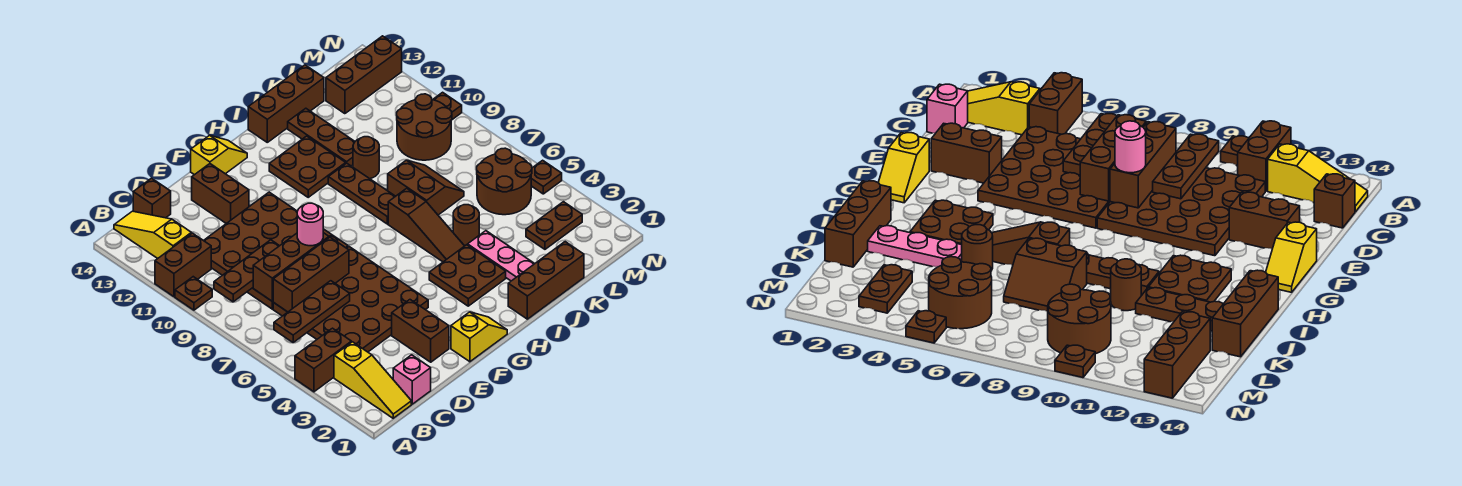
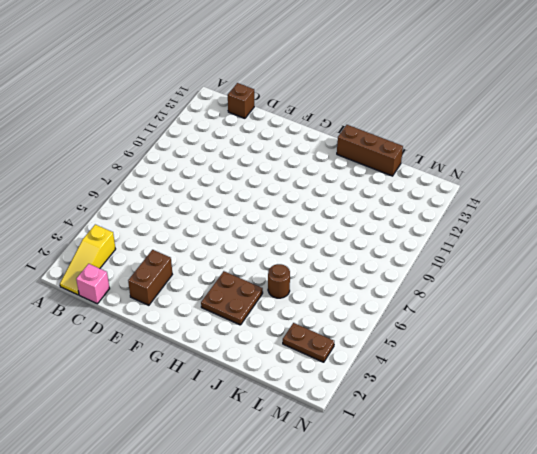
none -> brown 1x2 brick [295,328,351,392]
none -> brown 1x1 plate [175,277,212,310]
none -> brown 1x2 brick [155,233,211,297]
none -> yellow 1x3 slope [114,211,191,259]

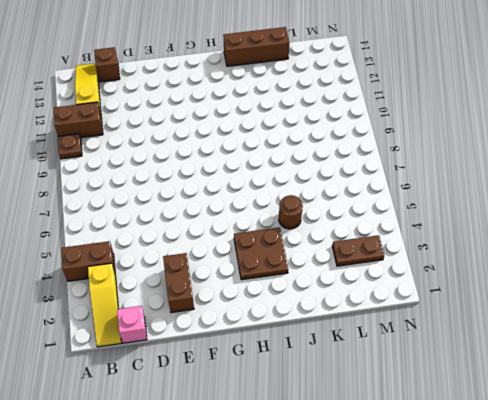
none -> brown 4x4 plate [273,247,428,352]
none -> brown 4x4 plate [204,192,348,309]
none -> brown 1x2 brick [192,164,249,224]
none -> yellow 1x2 slope [451,312,507,362]

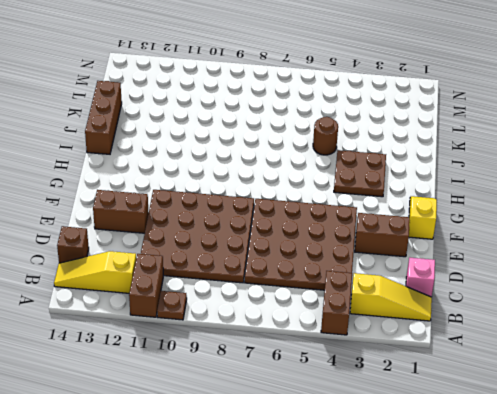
none -> yellow 1x2 slope [191,135,247,175]
none -> brown 2x2 plate [269,136,346,197]
none -> brown 1x3 brick [508,242,584,319]
none -> brown 1x3 slope [388,188,464,262]

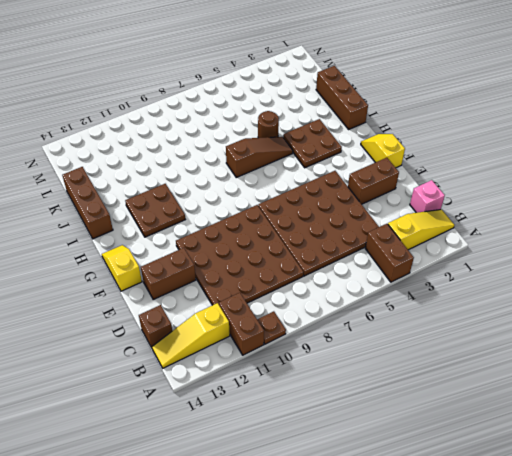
none -> brown 1x3 plate [328,163,395,224]
none -> pink 1x3 plate [468,231,535,281]
none -> brown 2x2 slope [388,160,464,215]
none -> brown 1x1 round brick [353,137,379,179]

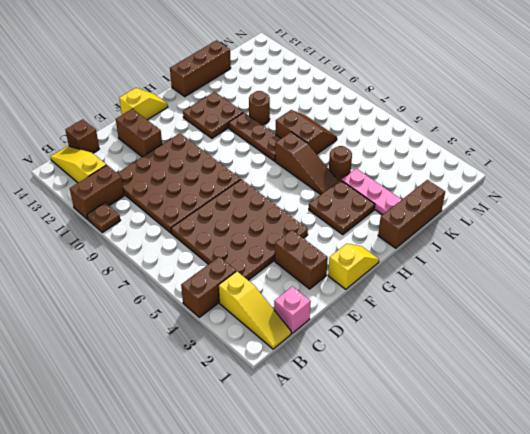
none -> brown 1x3 plate [288,108,355,166]
none -> brown 1x2 plate [526,202,582,249]
none -> brown 2x2 round brick [477,148,532,215]
none -> brown 2x2 round brick [397,94,452,160]

